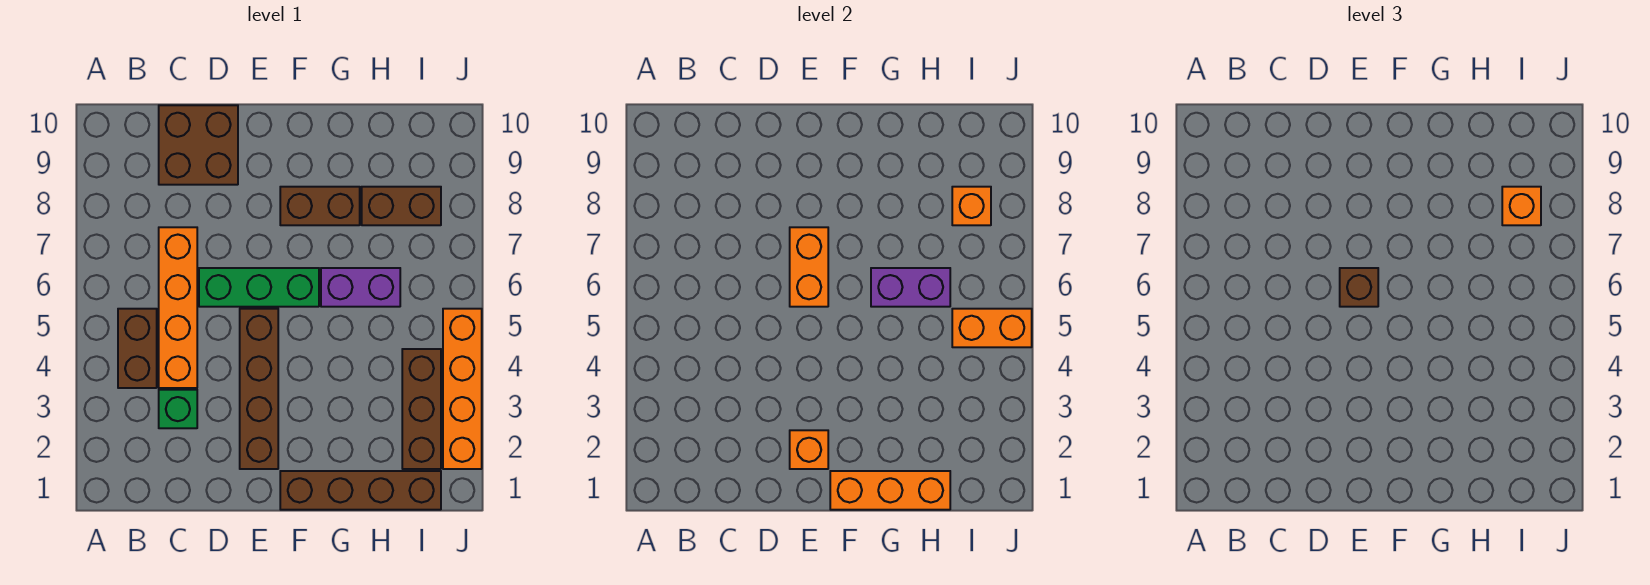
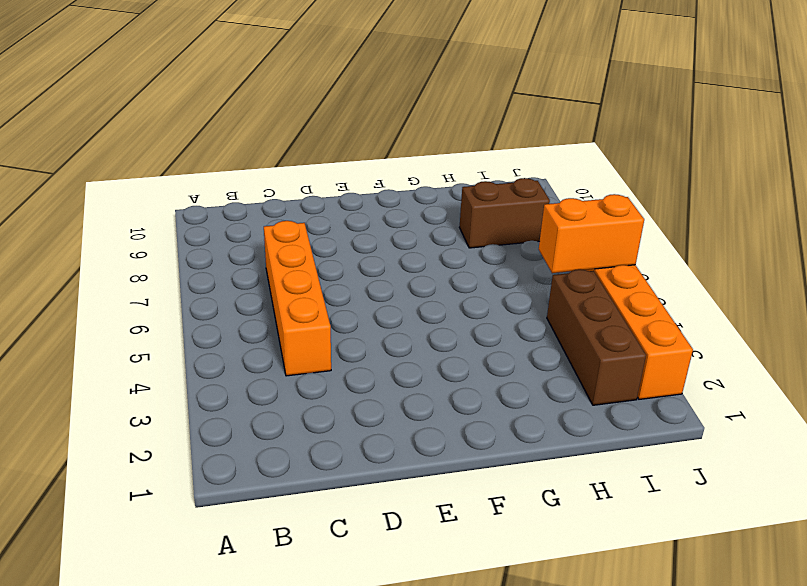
none -> brown 1x2 brick [118,309,157,388]
none -> green 1x1 brick [159,390,197,428]
none -> brown 2x2 brick [159,105,238,185]

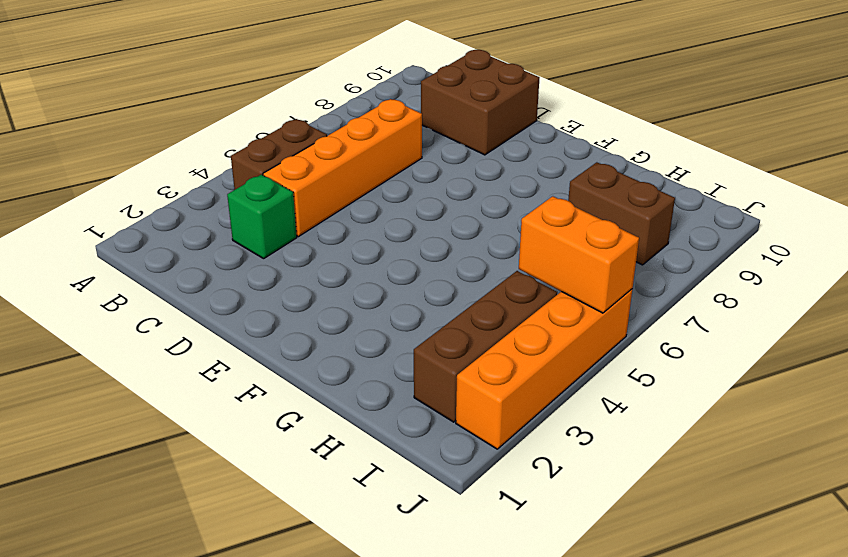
none -> green 1x3 brick [199,268,319,307]
none -> brown 1x4 brick [240,309,278,469]
none -> brown 1x4 brick [280,471,441,510]

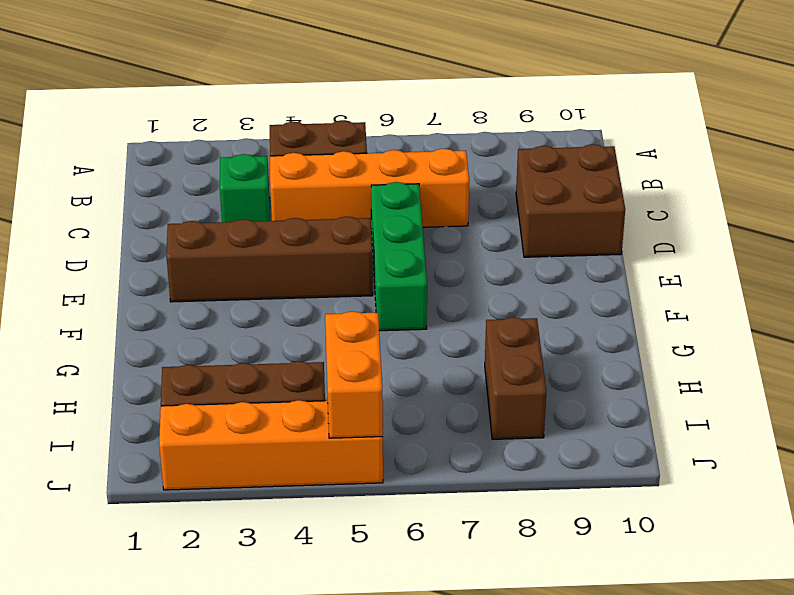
none -> brown 1x4 brick [280,471,441,510]
none -> brown 1x2 brick [280,187,360,225]
none -> purple 1x2 brick [321,268,400,307]

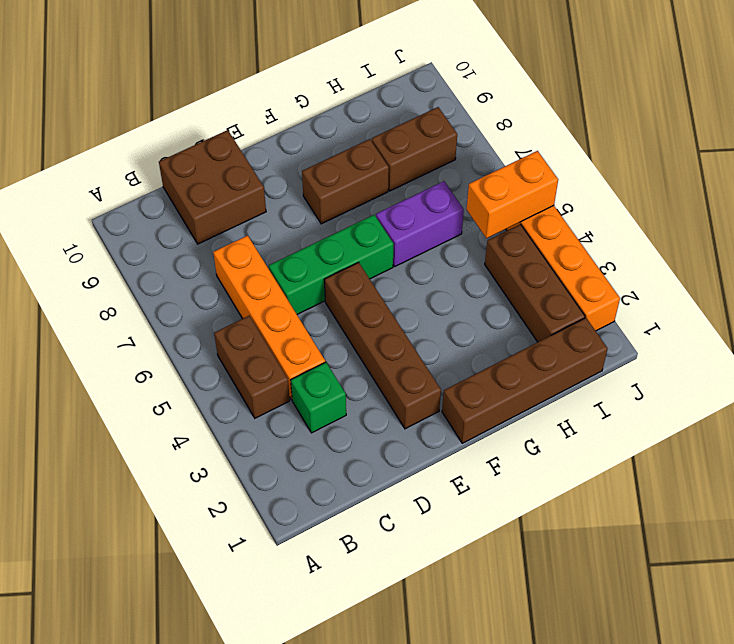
none -> orange 1x1 brick [790,430,828,469]
none -> orange 1x2 brick [790,227,828,307]
none -> orange 1x3 brick [830,471,950,510]

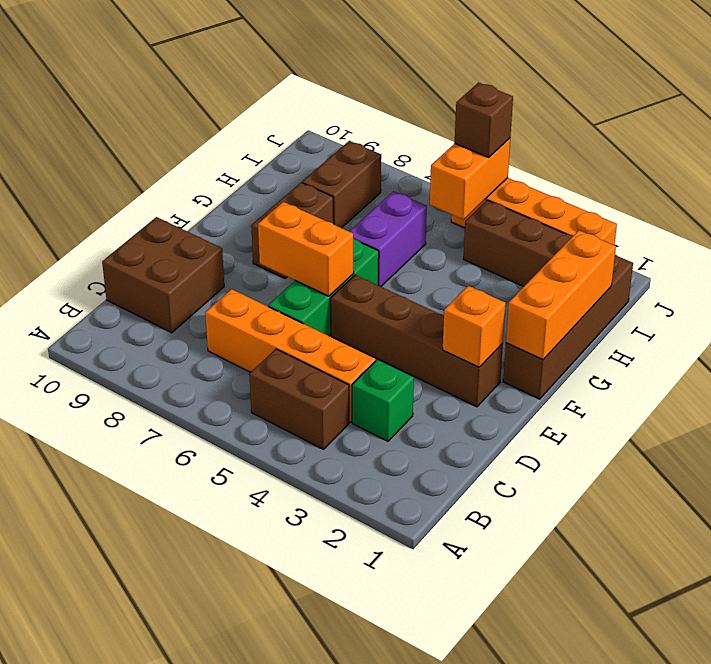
brown 1x1 brick [455,83,513,157] -> brown 1x1 brick moved to [1340,268,1378,307]
none -> purple 1x2 brick [871,268,950,307]
none -> orange 1x1 brick [952,187,991,225]
none -> orange 1x1 brick [1502,187,1541,225]

